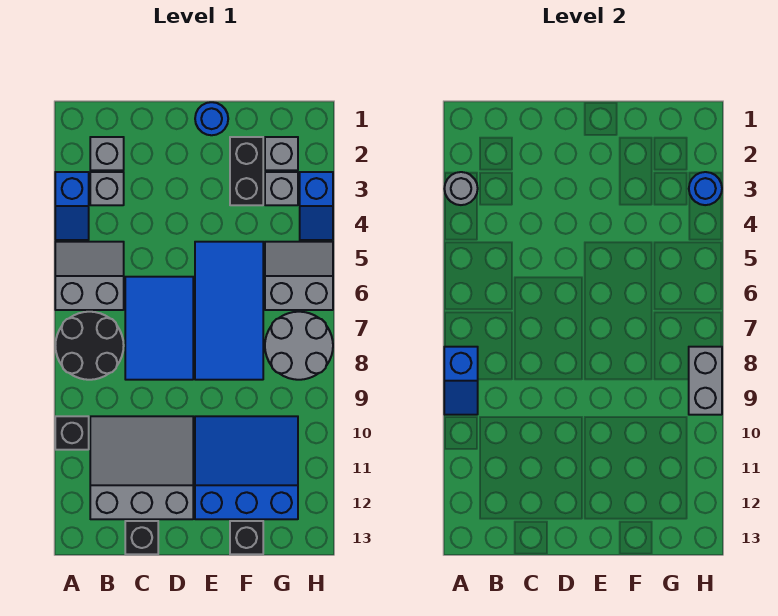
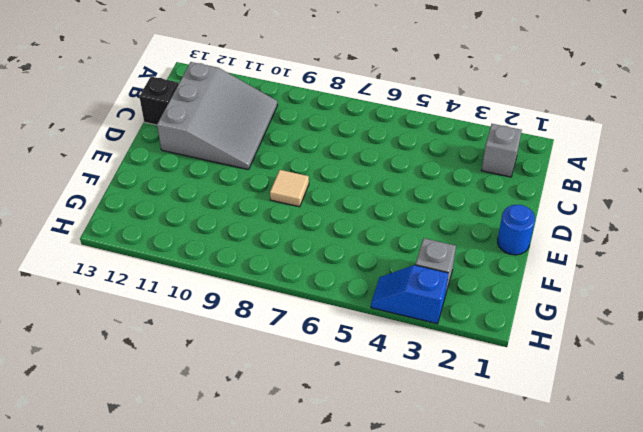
tan 1x1 tile [270,170,309,207] -> blue 2x4 tile [195,242,263,380]
none -> blue 1x2 slope [55,172,89,240]
none -> grey 2x2 slope [55,242,124,310]
none -> black 2x2 round brick [55,312,124,380]

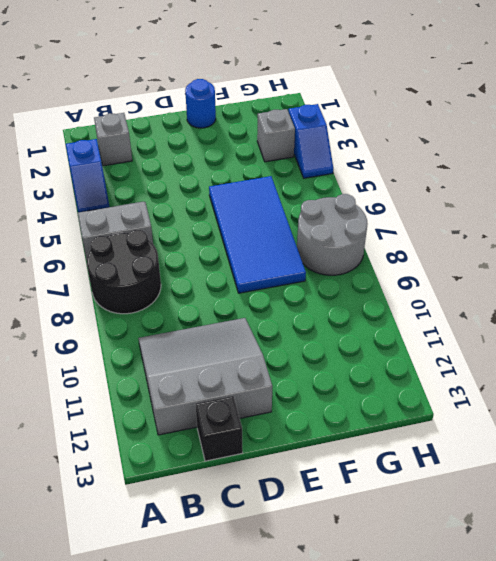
none -> black 1x1 brick [55,416,89,450]
none -> grey 1x1 brick [90,172,124,205]
none -> blue 2x3 tile [125,277,193,380]

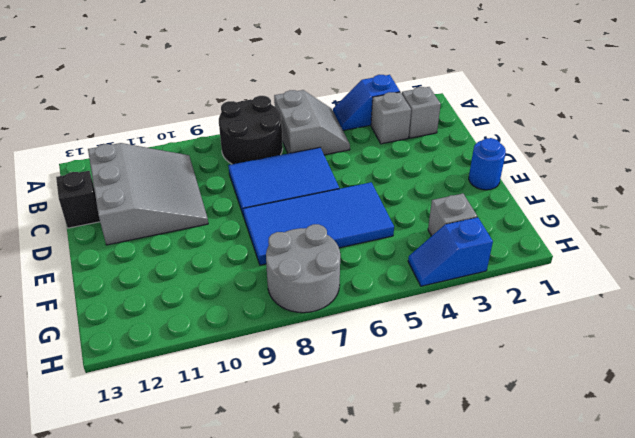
none -> black 1x1 brick [55,416,89,450]
none -> blue 3x3 slope [195,416,298,519]
none -> black 1x2 brick [230,137,263,205]

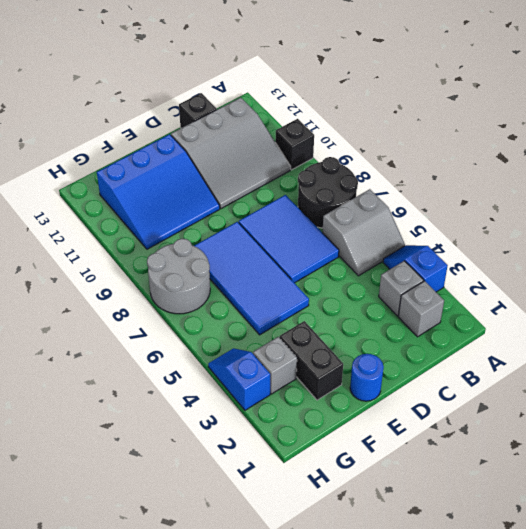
none -> black 1x1 brick [230,521,263,554]
none -> grey 1x1 brick [265,137,298,170]
none -> grey 2x2 slope [265,242,333,310]

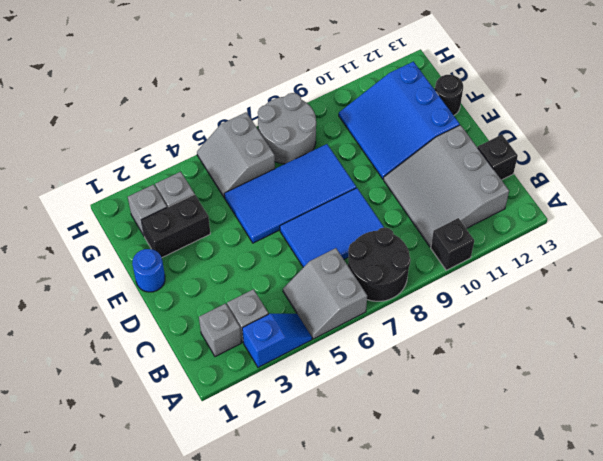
black 1x1 round brick [435,75,463,115] -> black 1x1 brick [230,521,263,554]
none -> blue 1x2 slope [300,172,333,240]
none -> grey 1x1 round brick [444,172,478,205]
none -> blue 1x2 slope [444,347,478,415]

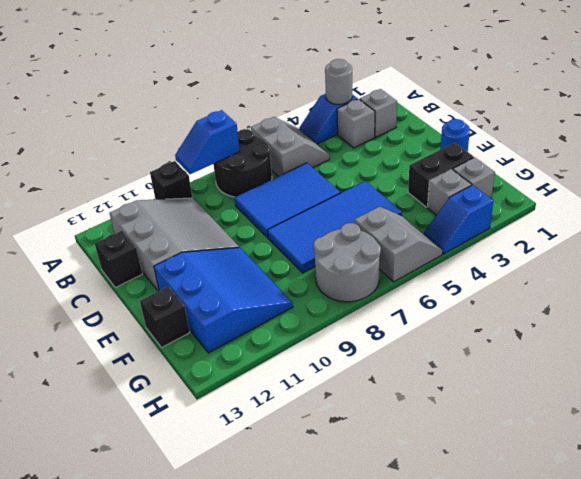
none -> blue 1x1 round brick [689,172,722,205]
none -> grey 1x2 brick [689,347,722,415]

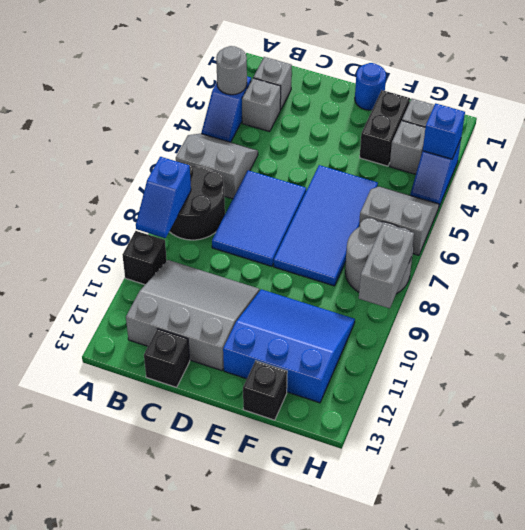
blue 1x1 brick [423,103,465,159] -> blue 1x1 round brick [689,172,722,205]

